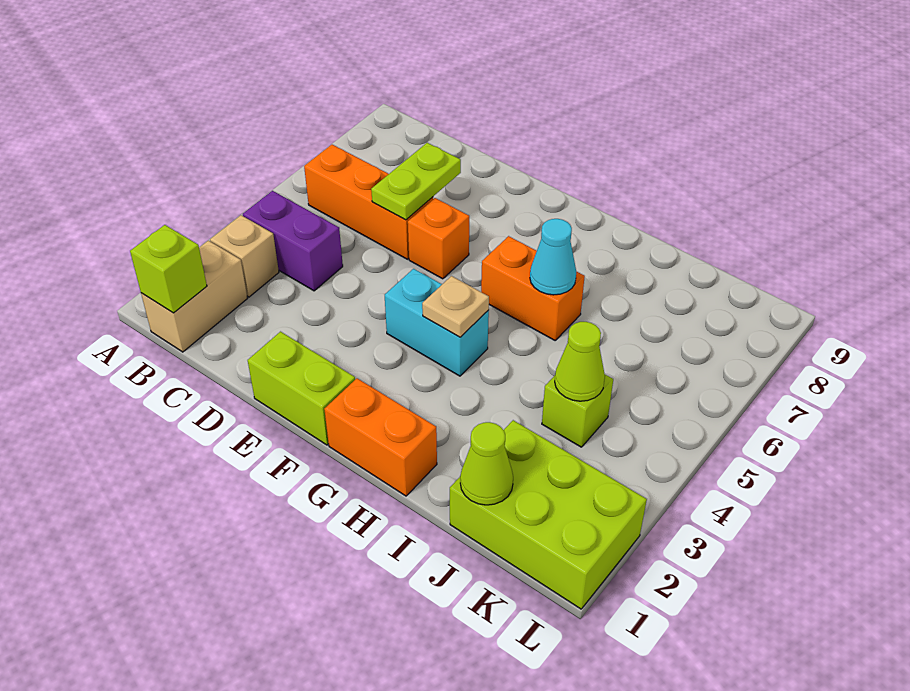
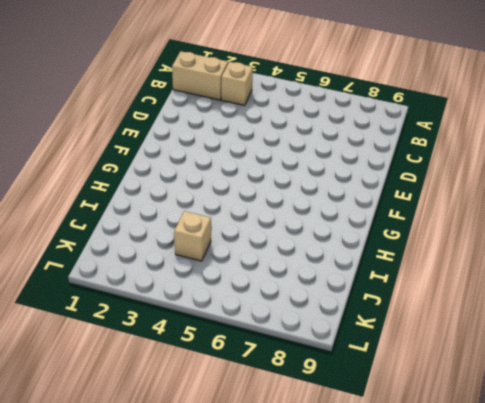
tan 1x1 brick [174,211,211,261] -> lime 1x1 brick [542,375,613,447]
none -> purple 1x2 brick [243,191,343,291]
none -> orange 1x3 brick [304,145,433,259]
none -> lime 1x2 brick [248,332,355,445]

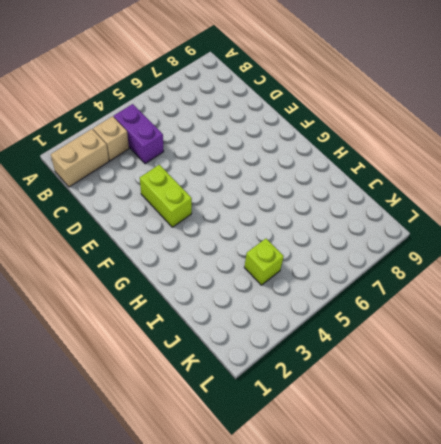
lime 1x2 brick [140,165,192,227] -> lime 1x2 brick moved to [248,332,355,445]
none -> orange 1x3 brick [304,145,433,259]
none -> orange 1x1 brick [408,198,469,279]
none -> cyan 1x2 brick [385,269,489,376]

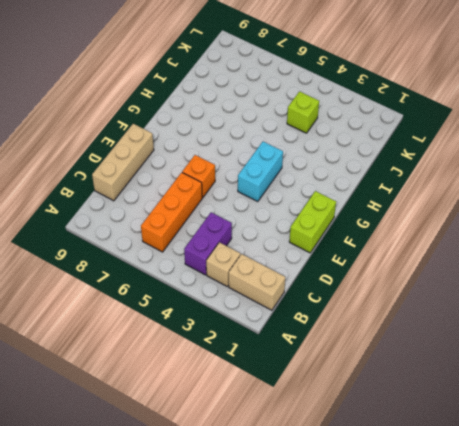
tan 1x3 brick [92,124,154,201] -> none
none -> orange 1x2 brick [324,378,437,496]
none -> orange 1x2 brick [481,236,585,340]
none -> lime 2x3 brick [450,420,647,609]

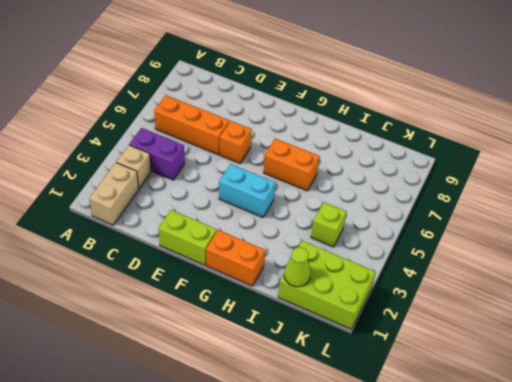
none -> lime 1x1 brick [130,225,207,313]
none -> lime 1x2 plate [371,143,461,220]
none -> tan 1x1 plate [422,276,489,337]

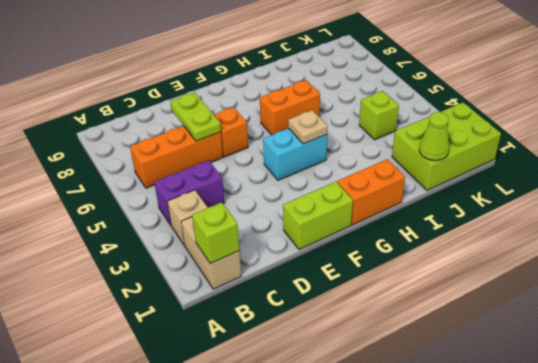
none -> cyan 1x1 cone [530,219,576,295]
none -> lime 1x1 cone [555,322,605,401]

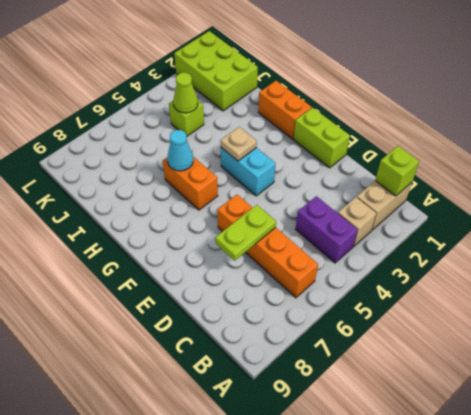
none -> lime 1x1 cone [460,422,513,505]

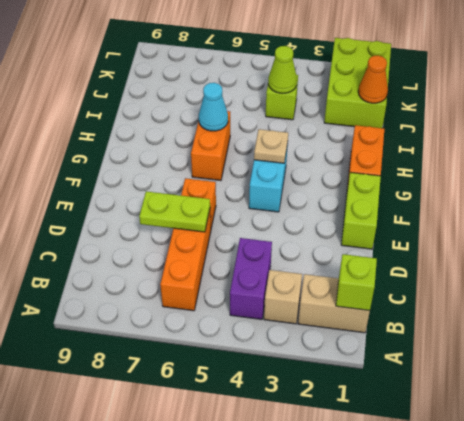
orange 1x1 cone [358,56,388,103] -> lime 1x1 cone [460,422,513,505]

